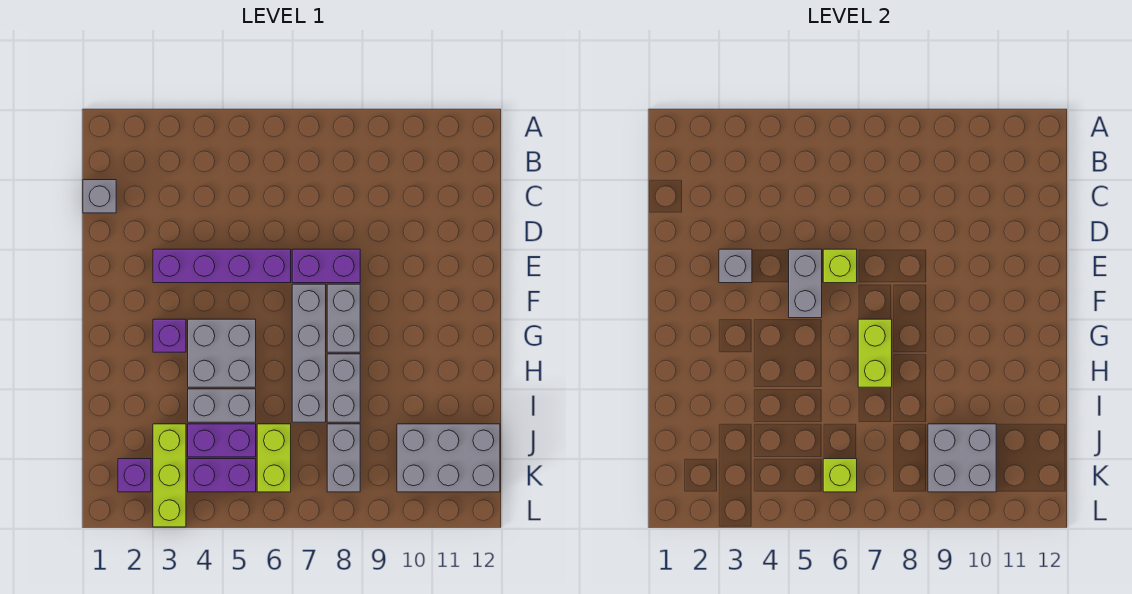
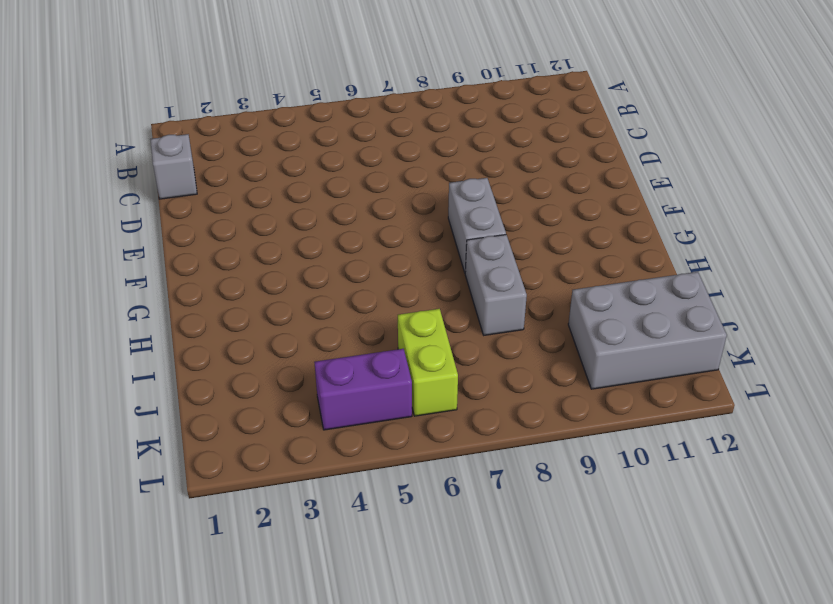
none -> purple 1x4 brick [153,249,291,283]
none -> purple 1x2 brick [292,249,360,283]
none -> grey 1x4 brick [292,284,326,422]

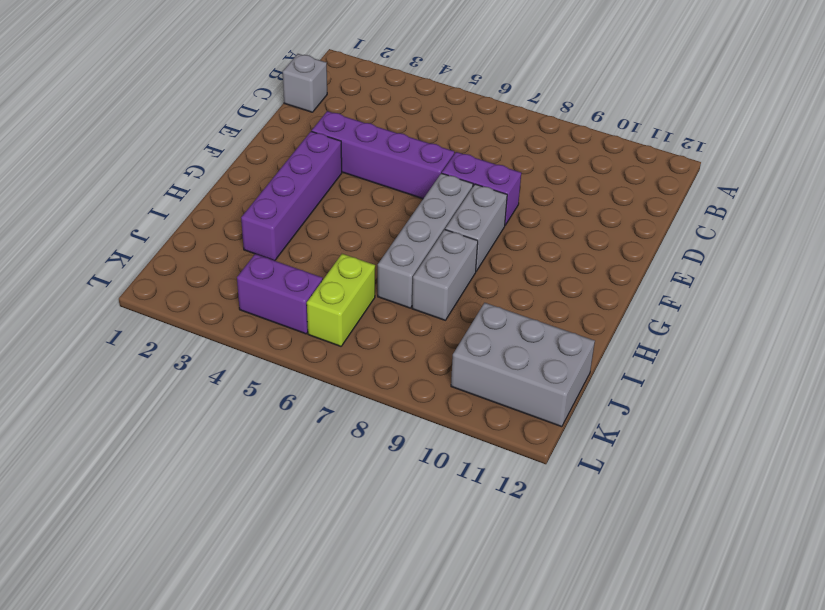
purple 1x4 brick [241,131,342,261] -> purple 1x1 brick [153,319,186,352]
none -> grey 2x2 brick [188,319,256,387]
none -> grey 1x2 brick [188,389,256,422]
none -> lime 1x3 brick [153,424,186,527]

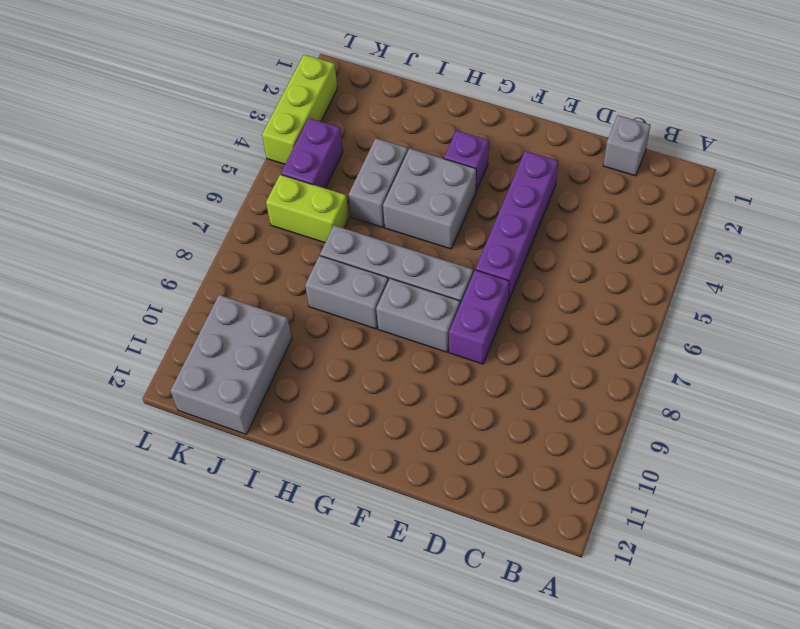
lime 1x3 brick [262,55,337,164] -> lime 1x3 brick turned to [153,424,186,527]
none -> purple 1x2 brick [188,424,256,457]
none -> grey 1x2 brick [327,424,360,492]
none -> purple 1x1 brick [118,459,151,492]

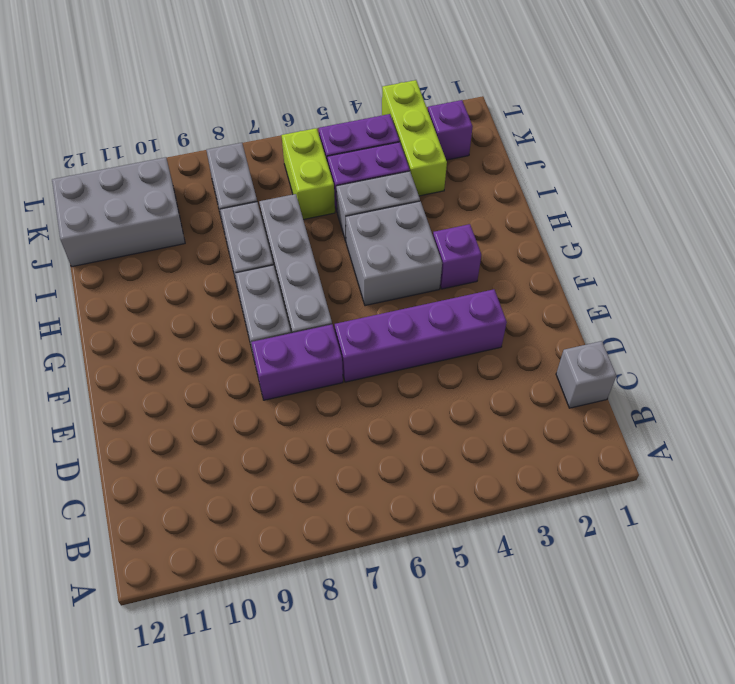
none -> grey 1x1 brick [719,249,752,283]
none -> grey 1x2 brick [789,249,822,318]
none -> lime 1x1 brick [823,249,857,283]

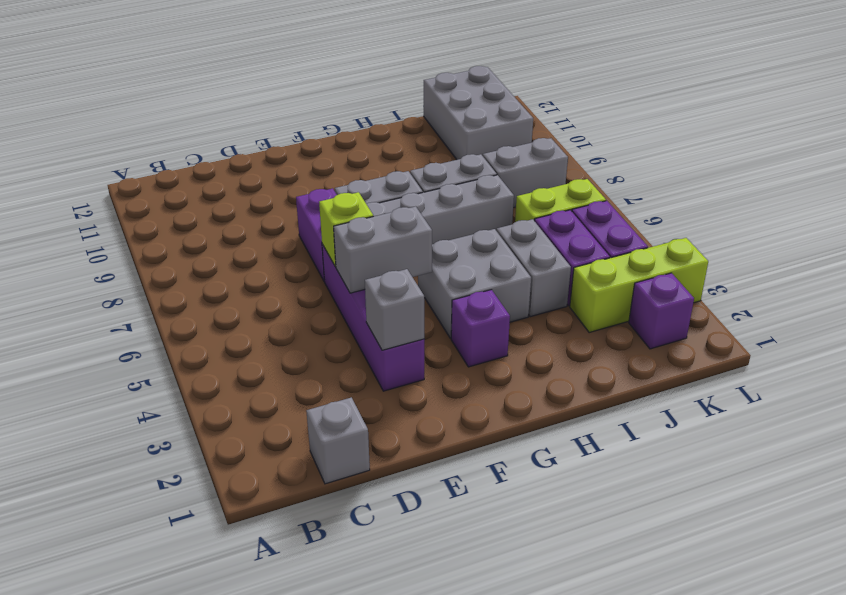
none -> lime 1x2 brick [858,319,892,387]
none -> grey 2x2 brick [928,424,996,492]
none -> lime 1x1 brick [823,459,857,492]

